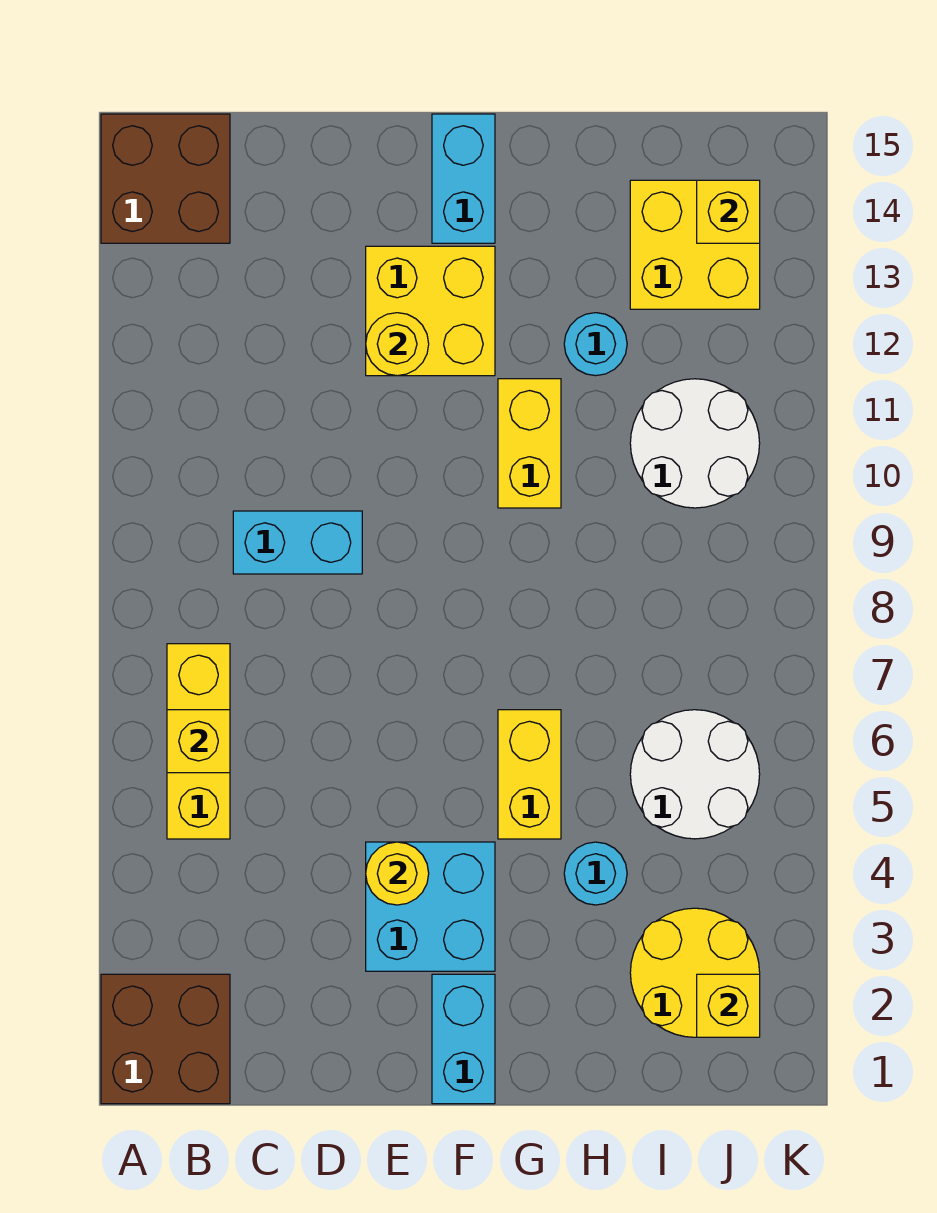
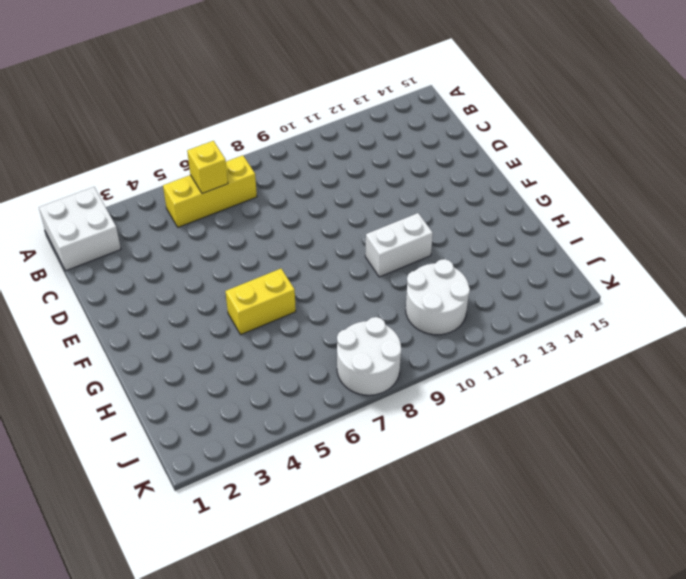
white 2x2 brick [39,187,121,271] -> brown 2x2 brick [101,974,230,1104]
white 1x2 brick [365,213,433,277] -> yellow 1x2 brick [498,379,561,508]
white 2x2 round brick [337,317,401,395] -> white 2x2 round brick moved to [630,710,760,839]
none -> brown 2x2 brick [101,114,230,243]
none -> cyan 1x2 brick [233,511,362,574]
none -> cyan 2x2 brick [366,842,495,971]

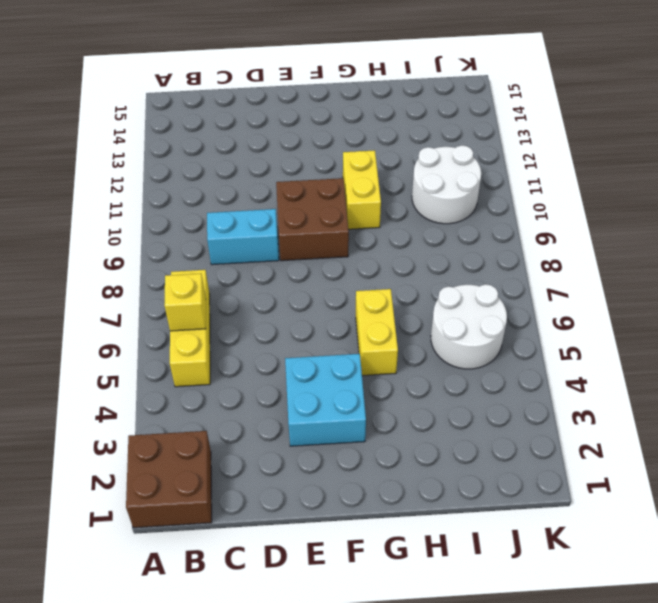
brown 2x2 brick [276,178,349,261] -> brown 2x2 brick moved to [101,114,230,243]
none -> yellow 2x2 brick [366,246,495,376]
none -> cyan 1x2 brick [432,974,495,1104]
none -> cyan 1x2 brick [432,114,495,243]

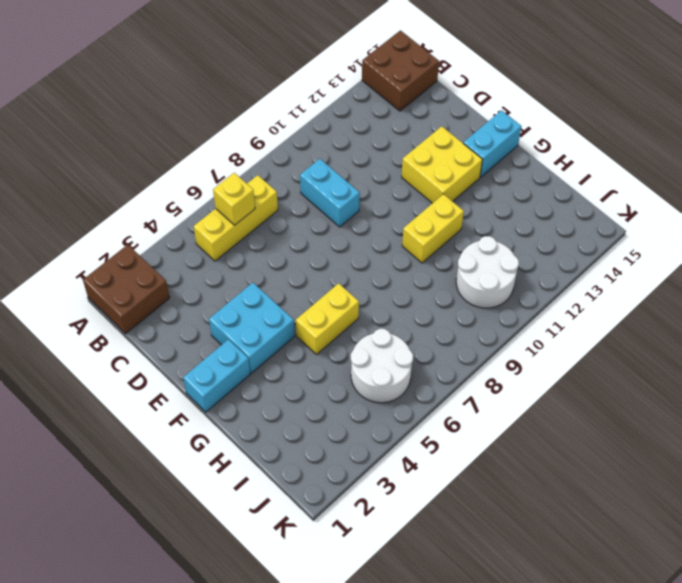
none -> cyan 1x1 round brick [564,842,627,905]
none -> cyan 1x1 round brick [564,313,627,376]
none -> yellow 2x2 round brick [630,908,760,1037]

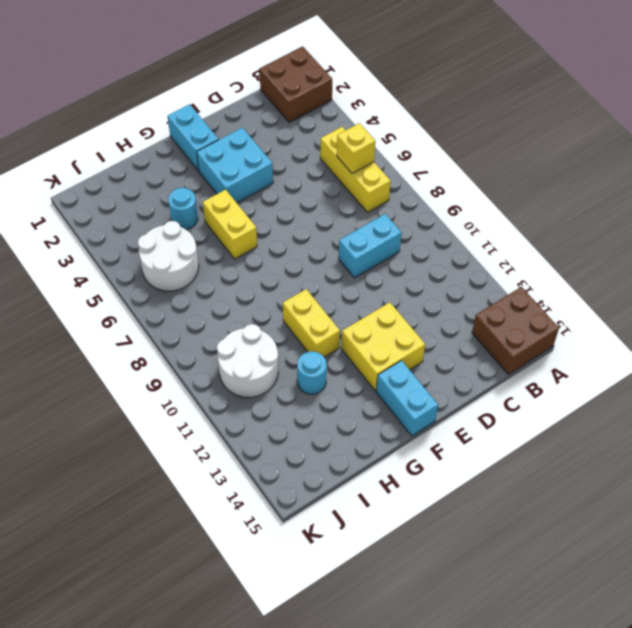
none -> yellow 2x2 round brick [630,908,760,1037]
none -> yellow 2x2 brick [630,180,760,309]
none -> yellow 1x1 round brick [366,842,429,905]

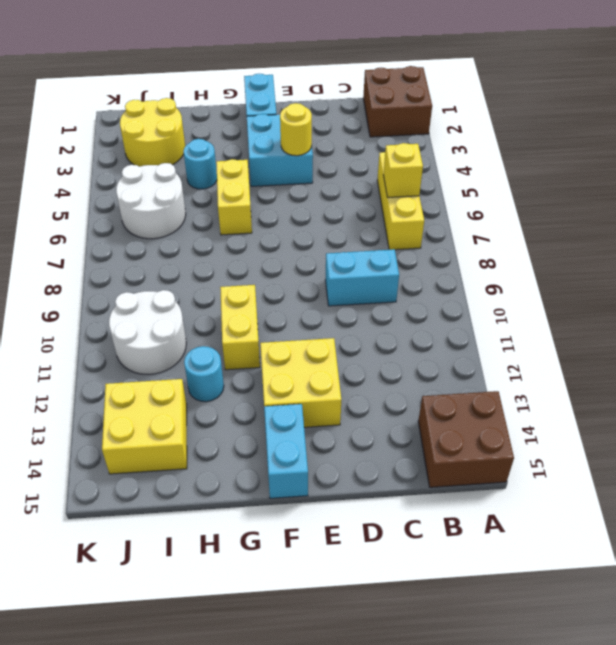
none -> yellow 1x1 round brick [366,313,429,376]
none -> yellow 1x1 brick [697,974,760,1037]
none -> yellow 1x1 brick [697,180,760,243]

